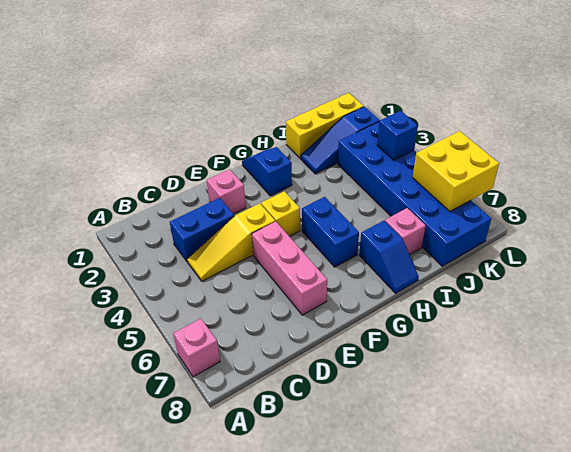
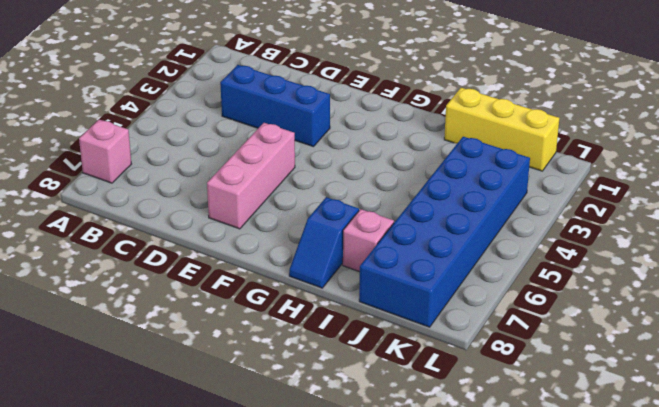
blue 1x3 brick [220,65,330,147] -> blue 1x2 brick [170,198,234,262]
none -> yellow 1x3 slope [187,203,275,281]
none -> pink 1x1 brick [207,169,246,214]
none -> yellow 1x1 brick [261,191,300,236]

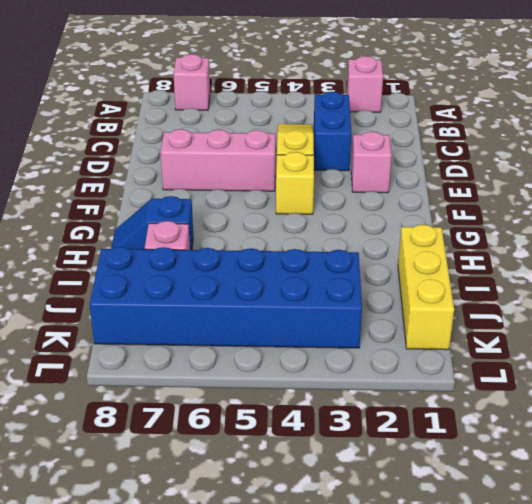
pink 1x1 brick [347,56,383,112] -> none
none -> blue 1x2 slope [242,147,292,196]
none -> blue 1x2 brick [302,197,359,267]
none -> blue 1x3 slope [301,107,380,174]

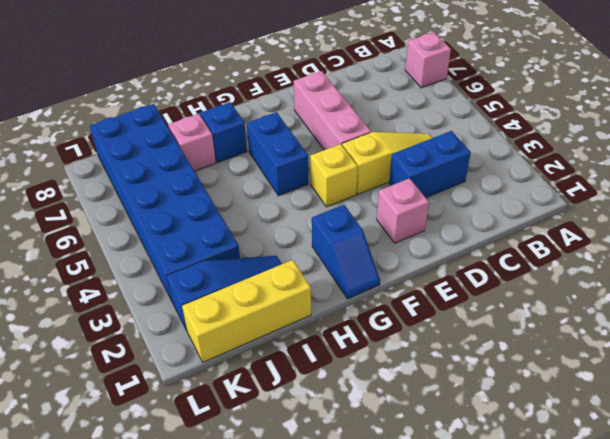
none -> blue 1x1 brick [377,111,418,160]
none -> yellow 2x2 brick [413,131,499,211]

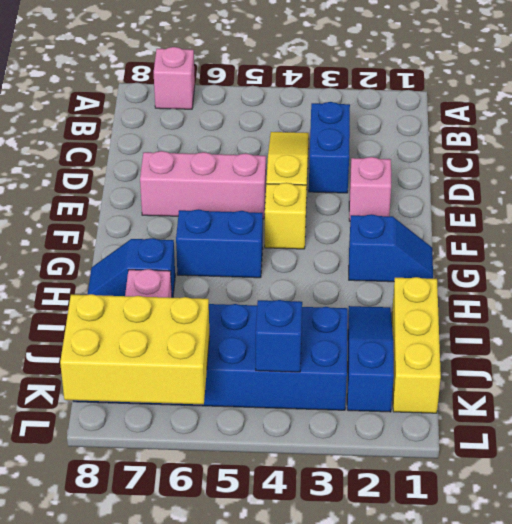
yellow 2x3 brick [60,294,209,404] -> yellow 2x2 brick [413,131,499,211]

